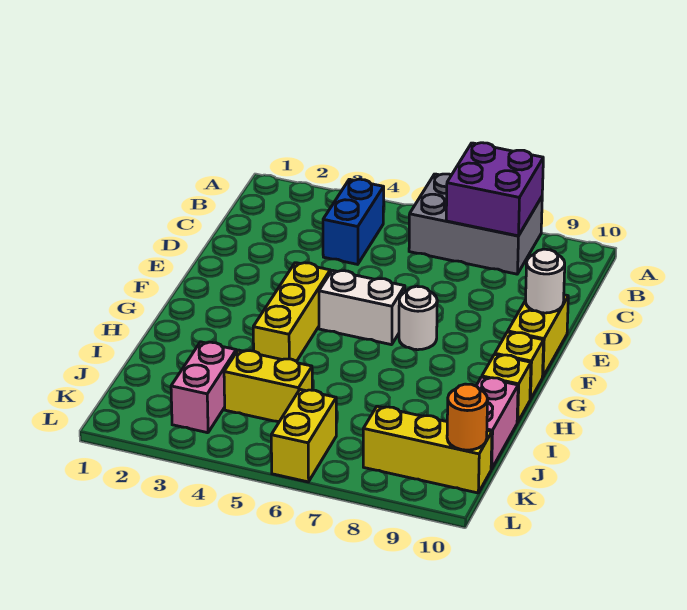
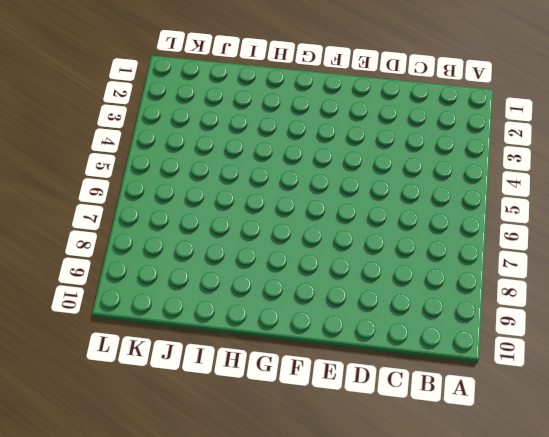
none -> grey 2x3 brick [409,174,542,274]
none -> blue 1x2 brick [323,179,384,264]
none -> yellow 1x2 brick [508,295,568,377]

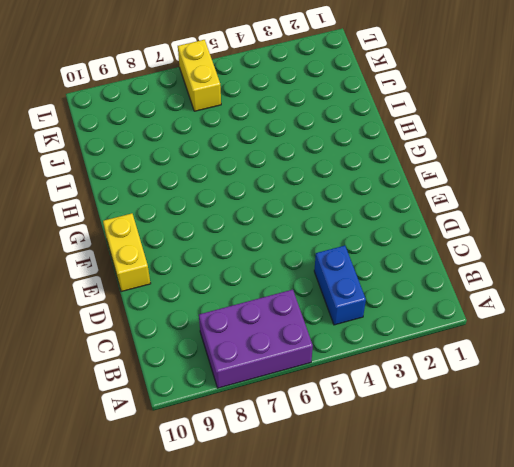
purple 2x3 brick [199,290,313,388] -> grey 2x3 brick [409,174,542,274]
none -> yellow 1x3 brick [253,263,330,361]
none -> white 1x2 brick [319,270,405,345]
none -> white 1x1 round brick [399,286,437,350]

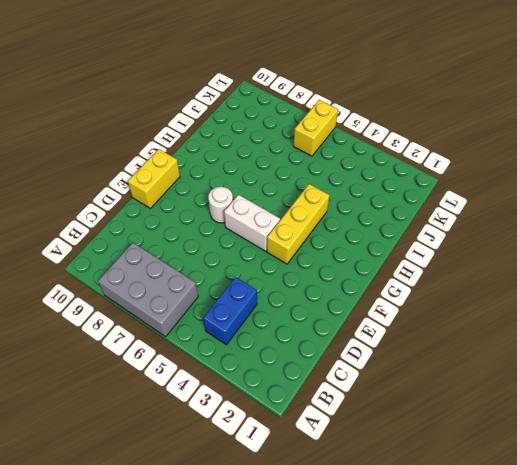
none -> yellow 1x1 brick [495,332,544,399]
none -> yellow 1x1 brick [482,355,531,423]
none -> pink 1x2 brick [476,377,518,469]

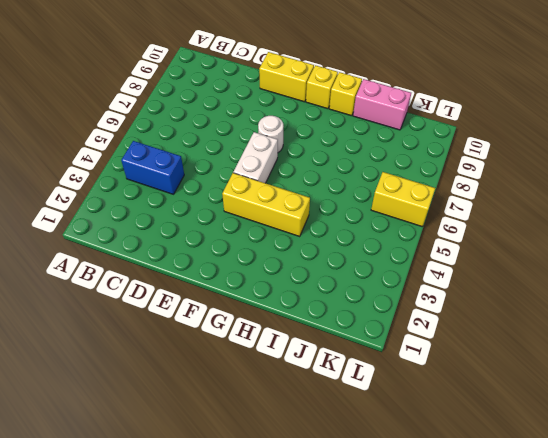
none -> grey 2x3 brick [409,174,542,274]
none -> pink 1x2 brick [171,342,236,433]
none -> yellow 1x2 brick [224,350,312,422]

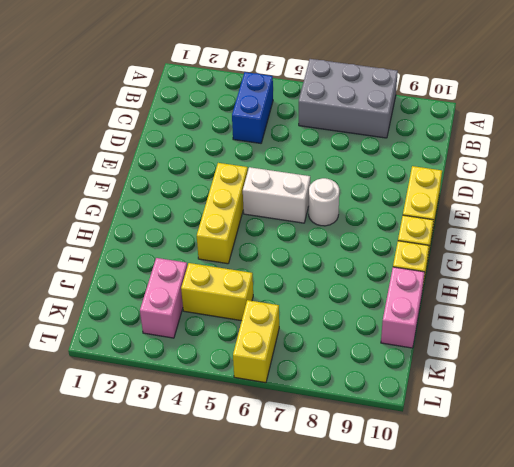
none -> yellow 1x3 brick [363,406,492,493]
none -> purple 2x2 brick [446,143,543,236]
none -> white 1x1 round brick [525,249,565,313]

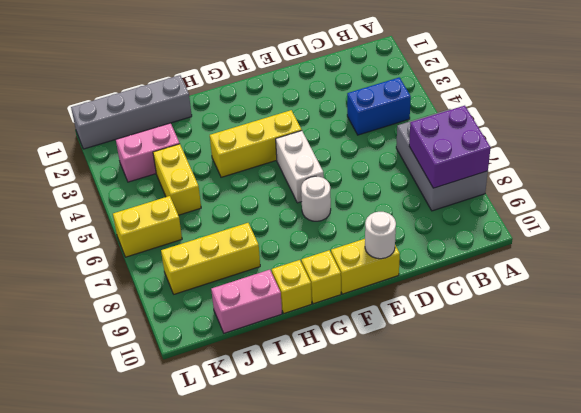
grey 1x4 brick [71,75,192,149] -> none
yellow 1x3 brick [161,223,260,294] -> yellow 1x3 brick turned to [363,406,492,493]
none -> orange 1x1 round brick [447,384,488,450]

